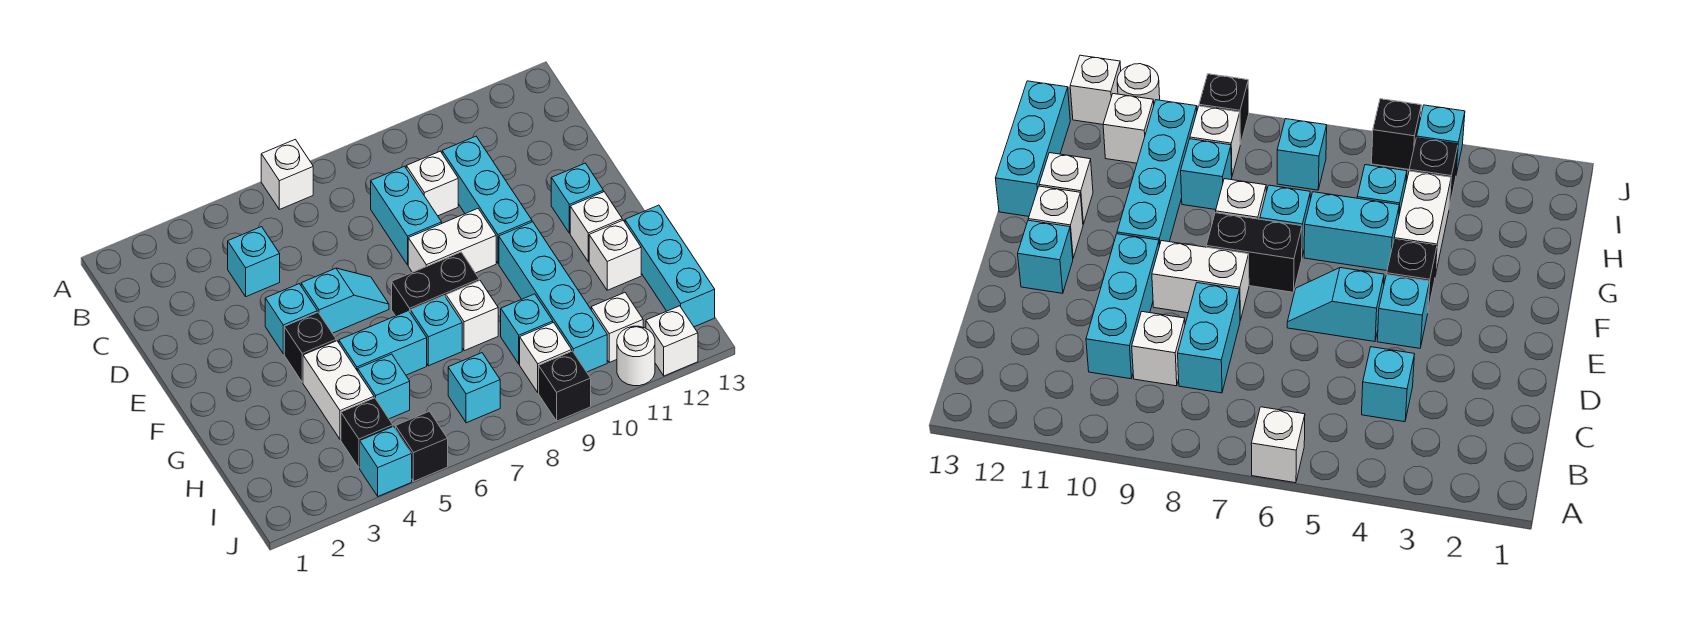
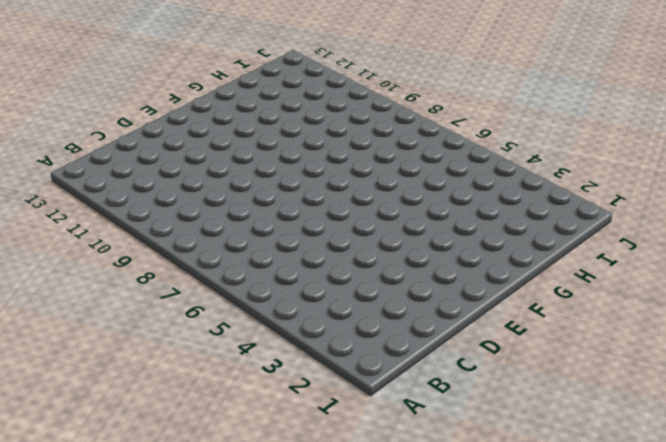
none -> white 1x1 brick [261,139,313,210]
none -> cyan 1x1 brick [228,227,280,297]
none -> cyan 1x2 brick [371,166,442,265]
none -> white 1x1 brick [406,151,458,216]

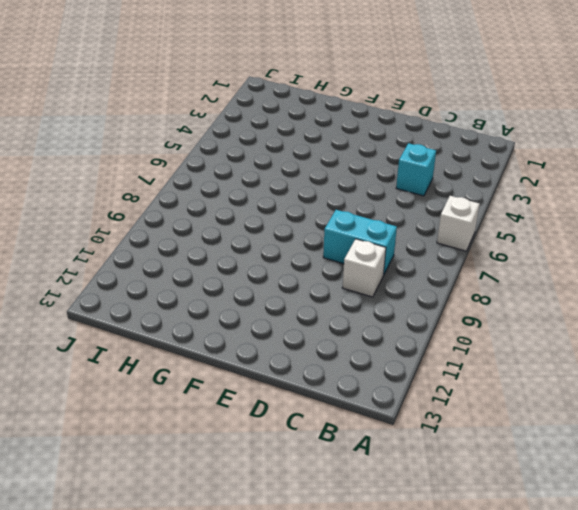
none -> cyan 1x3 brick [442,136,532,263]
none -> cyan 1x1 brick [265,284,317,354]
none -> cyan 1x2 slope [301,268,389,333]
none -> white 1x2 brick [408,209,496,273]

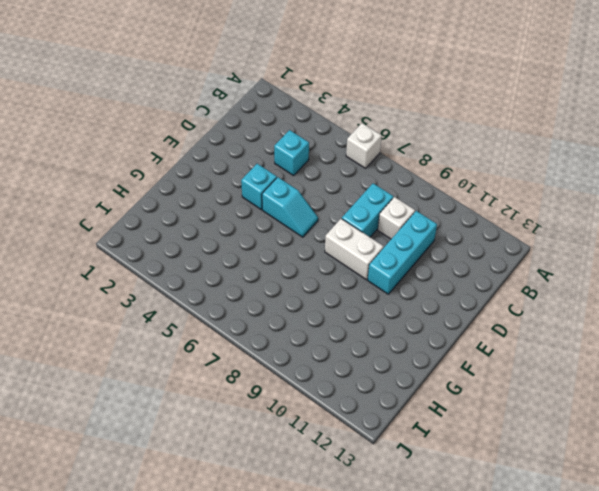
none -> cyan 1x1 brick [551,163,603,233]
none -> black 1x1 brick [284,312,336,382]
none -> black 1x2 brick [392,252,479,316]
none -> cyan 1x4 brick [499,222,607,372]

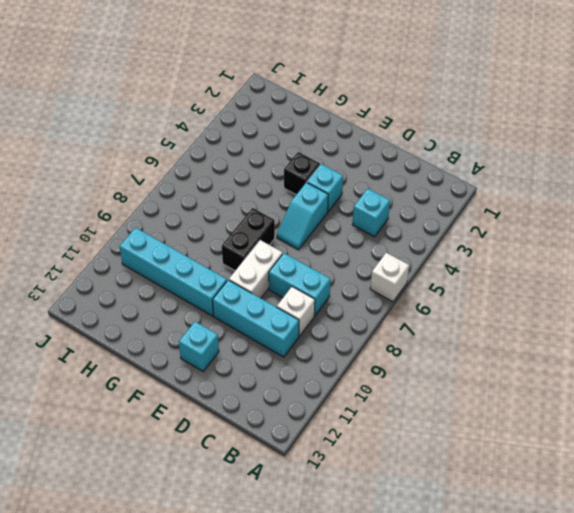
none -> white 1x1 brick [570,192,622,262]
none -> white 1x2 brick [303,341,374,439]
none -> cyan 1x2 brick [339,311,427,375]
none -> cyan 1x1 brick [410,296,462,366]

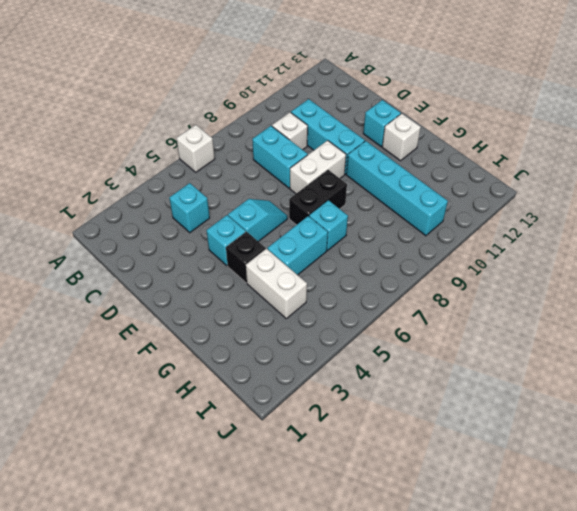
none -> white 1x1 brick [446,281,498,351]
none -> white 1x1 brick [589,220,641,290]
none -> cyan 1x3 brick [625,205,715,327]
none -> cyan 1x1 brick [358,354,410,419]

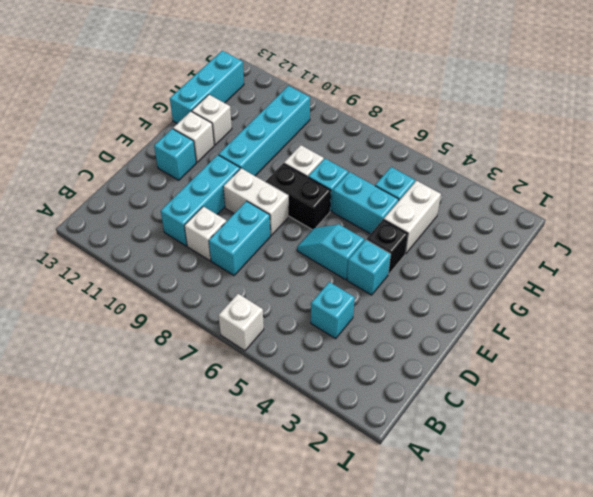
none -> cyan 1x1 brick [501,294,553,364]
none -> black 1x1 brick [341,398,393,468]
none -> cyan 1x1 brick [448,353,500,423]
none -> white 1x1 brick [520,323,572,392]

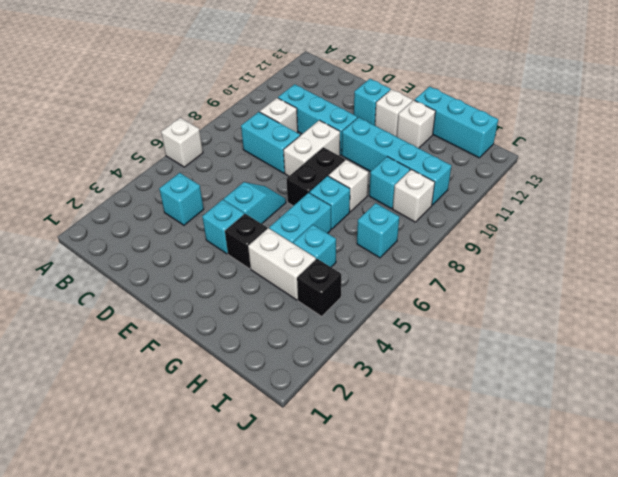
none -> white 1x1 brick [591,293,643,362]
none -> cyan 1x1 brick [360,426,412,496]
none -> black 1x1 brick [396,411,448,481]
none -> black 1x1 brick [539,351,591,421]

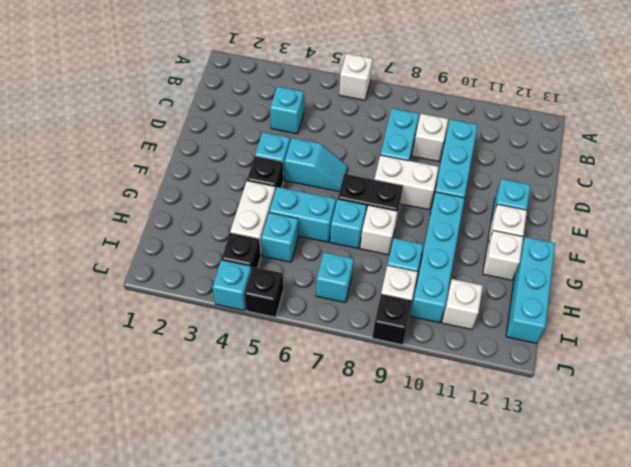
none -> white 1x1 round brick [617,326,655,386]
none -> white 1x1 brick [646,306,698,376]

